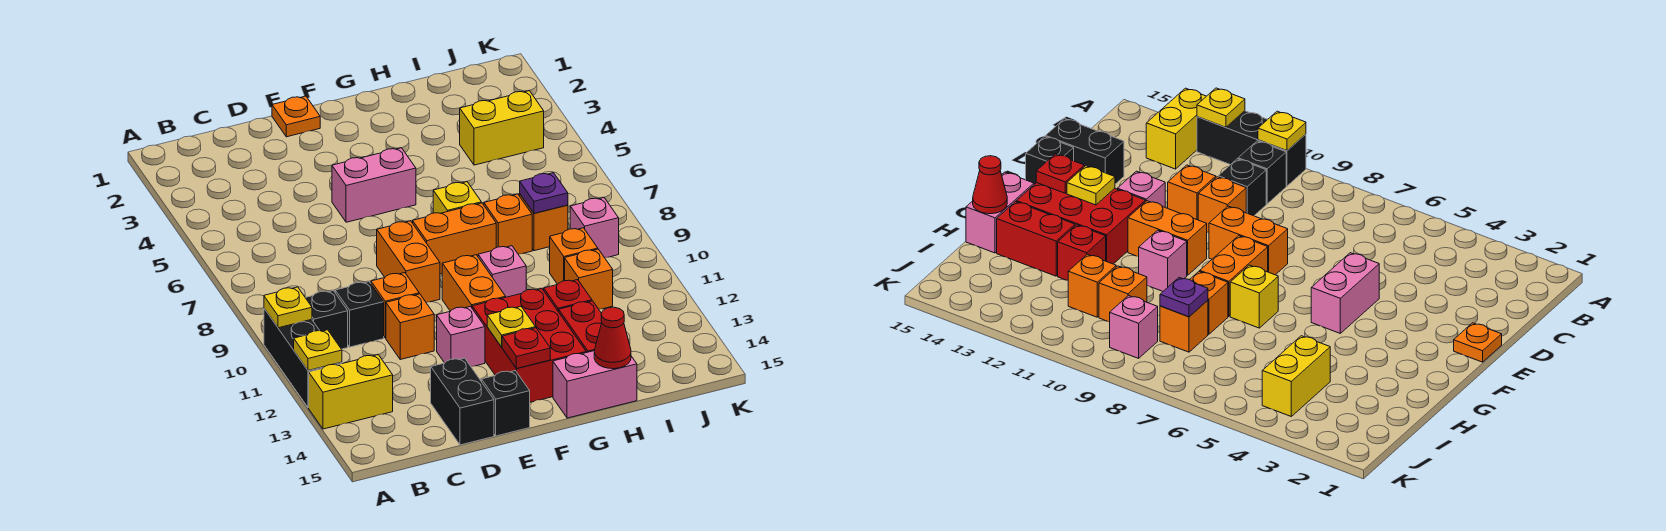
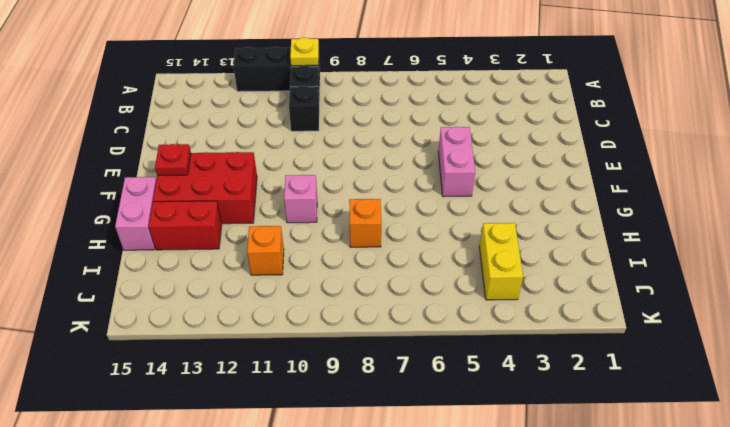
none -> yellow 1x2 brick [309,355,393,429]
none -> orange 1x1 brick [371,273,419,338]
none -> orange 1x1 brick [386,294,434,359]
none -> black 1x2 brick [431,358,494,445]

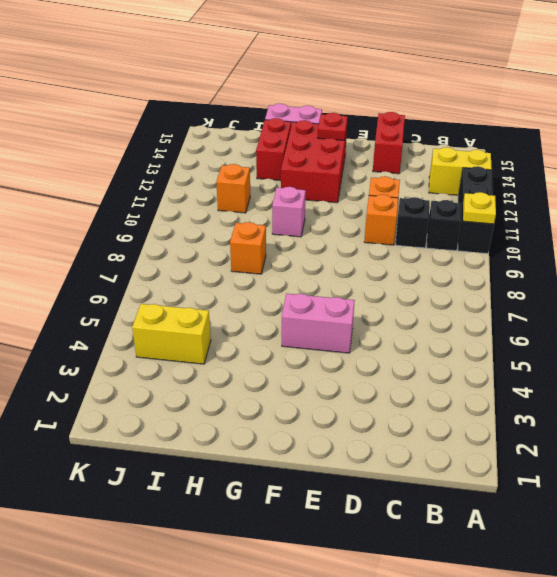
red 1x2 brick [373,112,405,174] -> black 1x2 brick [431,358,494,445]
none -> orange 1x1 plate [272,96,320,137]
none -> orange 1x2 brick [377,221,440,302]
none -> pink 1x1 brick [437,306,485,366]
none -> black 1x1 brick [481,371,530,436]

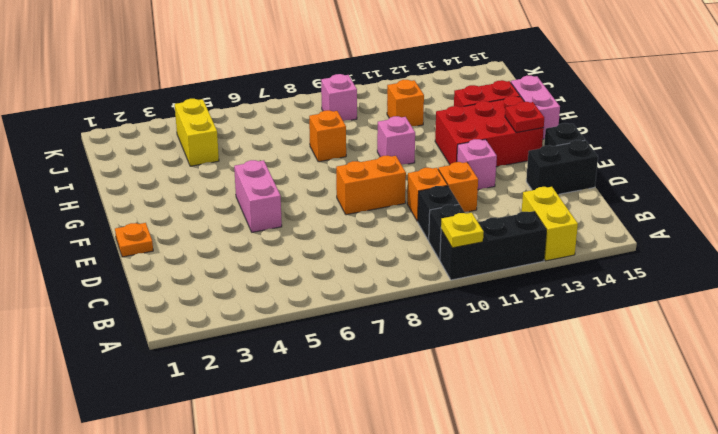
none -> orange 1x2 brick [413,203,496,274]
none -> orange 1x2 brick [442,255,506,311]
none -> yellow 1x1 brick [433,182,481,213]
none -> red 1x1 brick [544,280,592,312]

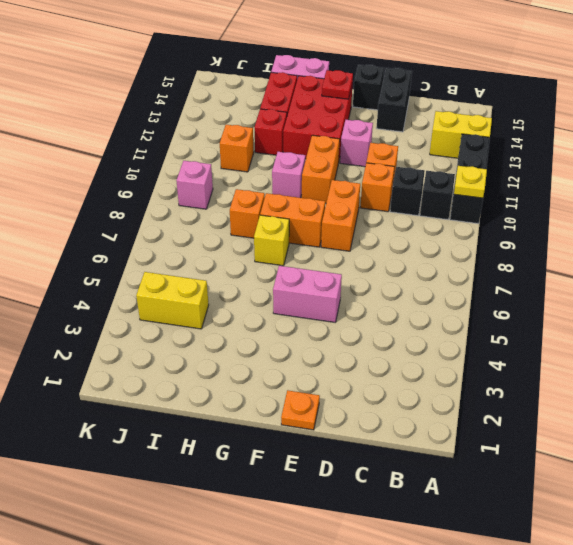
none -> orange 1x1 brick [520,195,568,251]
none -> orange 1x1 brick [550,228,598,284]
none -> yellow 1x1 plate [294,330,342,370]
none -> yellow 1x1 plate [487,307,536,347]

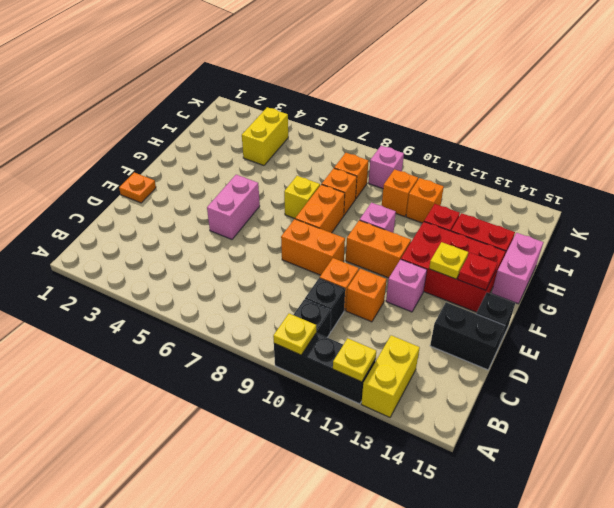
none -> red 1x1 cone [594,307,631,369]
none -> purple 1x1 plate [520,173,568,213]

